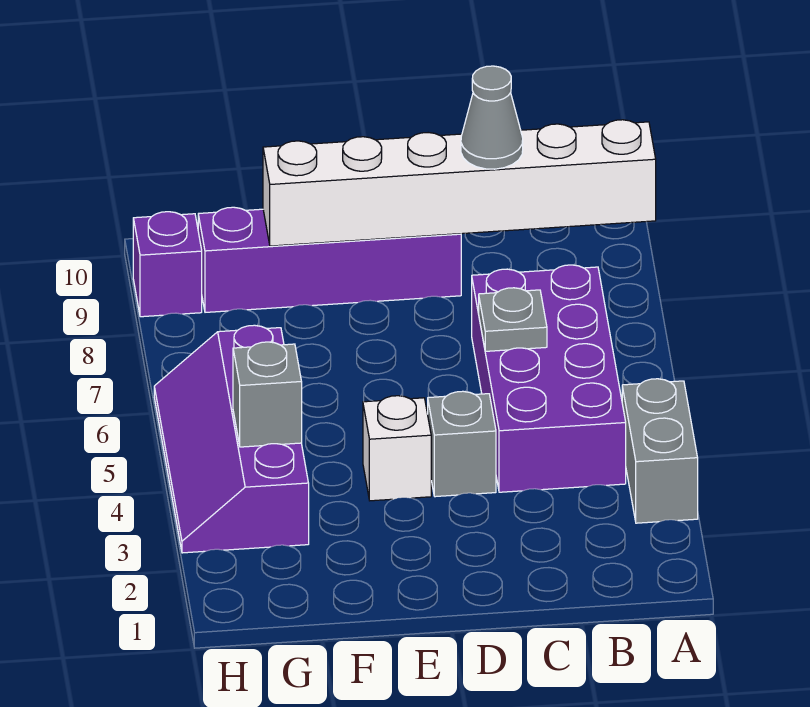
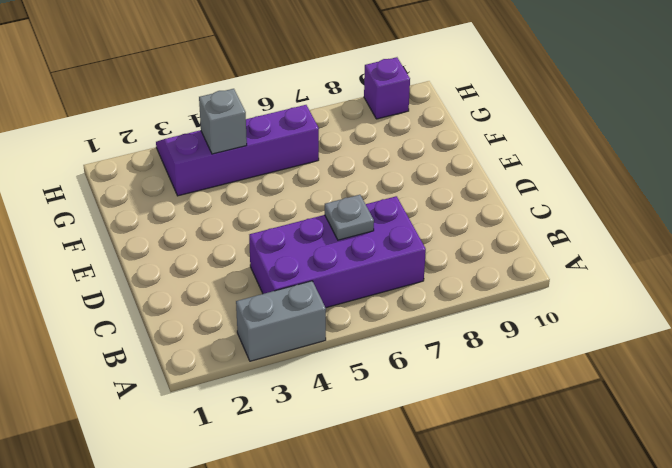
none -> grey 1x1 brick [428,391,496,497]
none -> purple 1x4 brick [198,207,461,312]

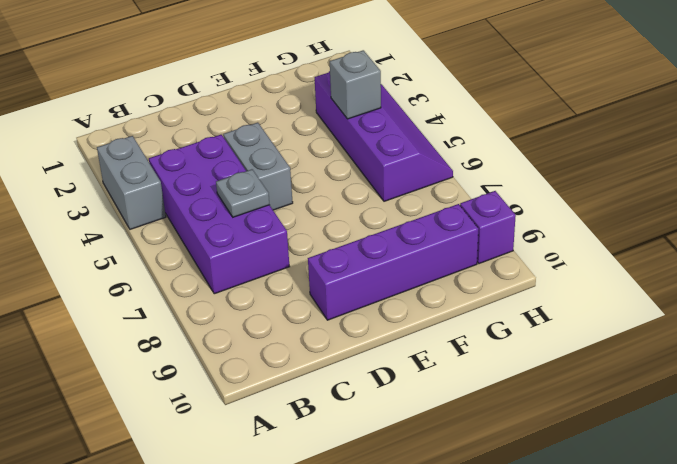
grey 1x2 brick [223,123,293,210] -> grey 1x1 brick [428,391,496,497]
none -> white 1x1 brick [363,396,431,501]
none -> white 1x6 brick [263,120,656,246]

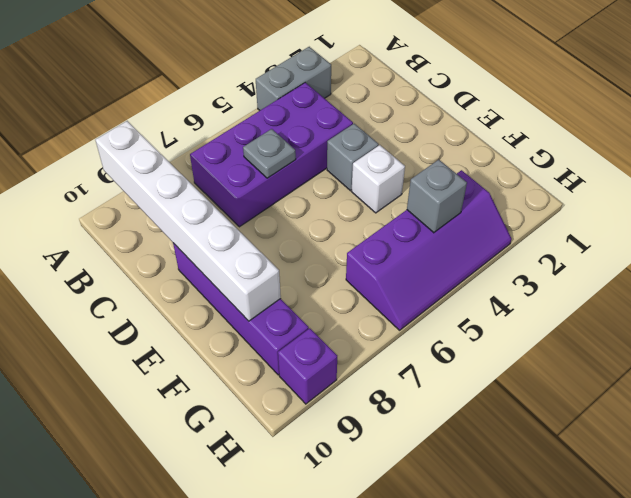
none -> grey 1x1 cone [461,66,523,169]

